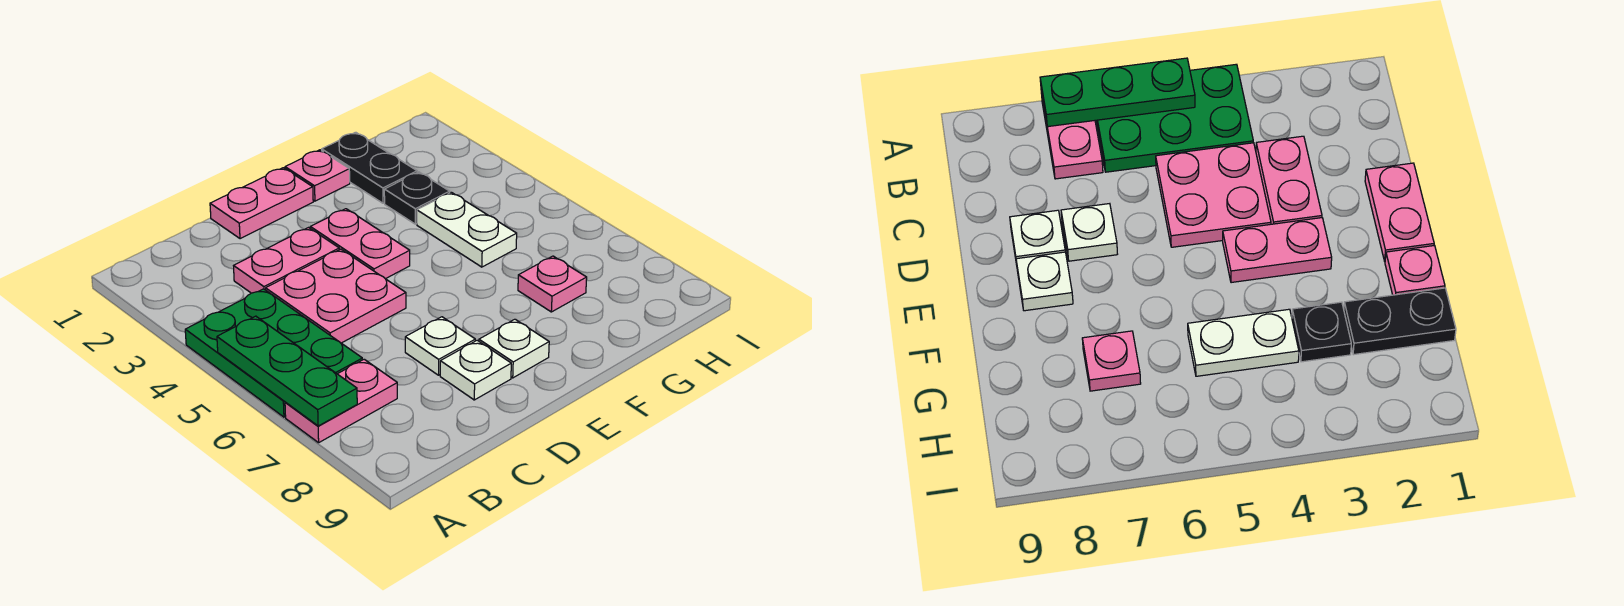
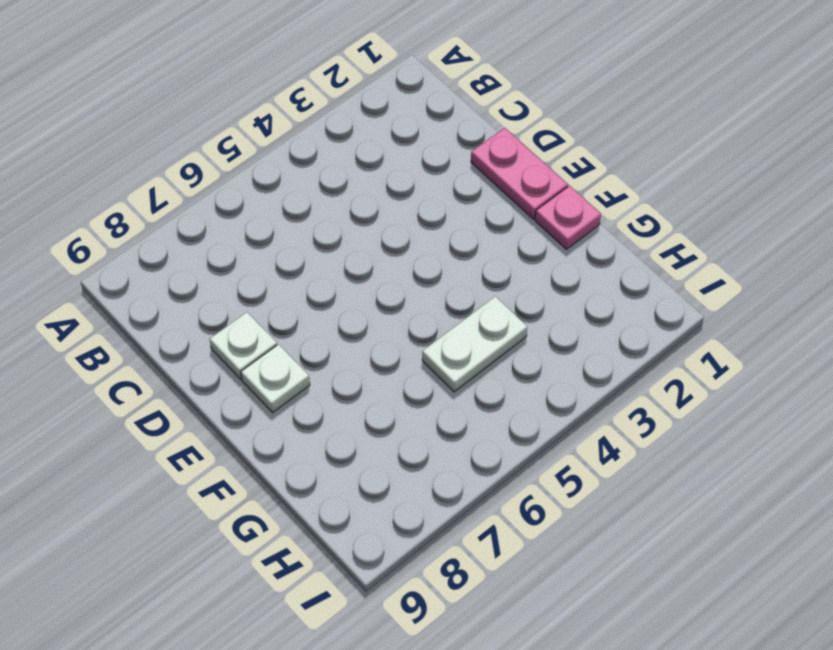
none -> green 2x3 plate [185,289,362,417]
none -> pink 1x2 plate [285,359,397,443]
none -> pink 1x2 plate [234,228,339,293]

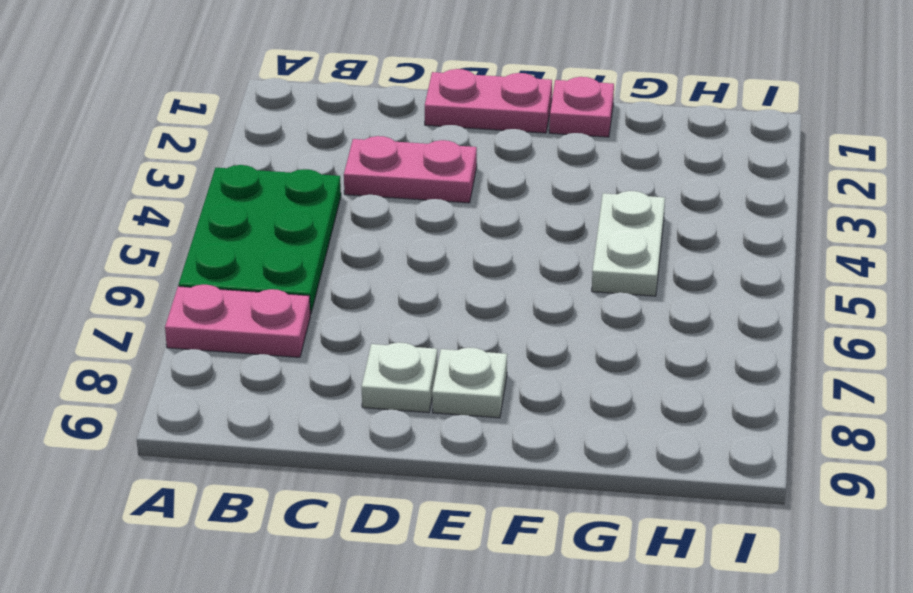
none -> pink 2x2 plate [266,249,406,343]
none -> white 1x1 plate [405,317,475,375]
none -> pink 1x2 plate [310,209,410,279]

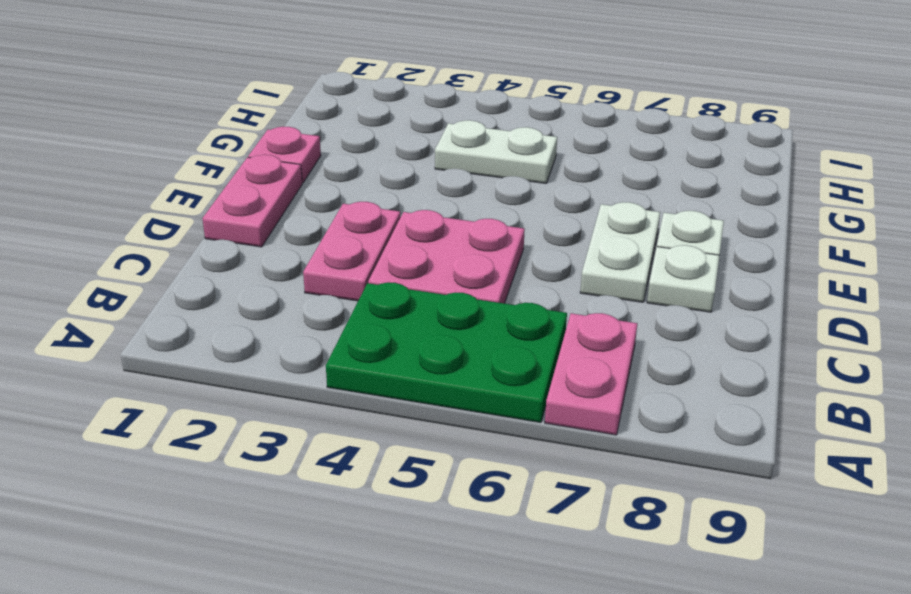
white 1x2 plate [580,202,660,302] -> white 1x1 plate [405,317,475,375]
none -> pink 1x2 plate [310,209,410,279]
none -> black 1x2 plate [322,132,417,203]
none -> black 1x1 plate [384,172,450,224]

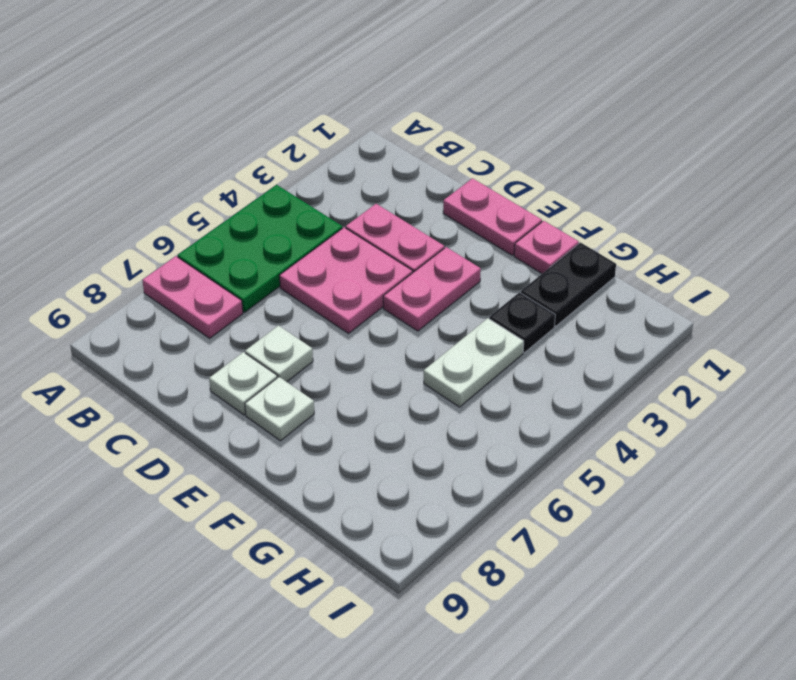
none -> pink 1x1 plate [518,256,587,312]
none -> green 1x3 plate [217,316,357,426]

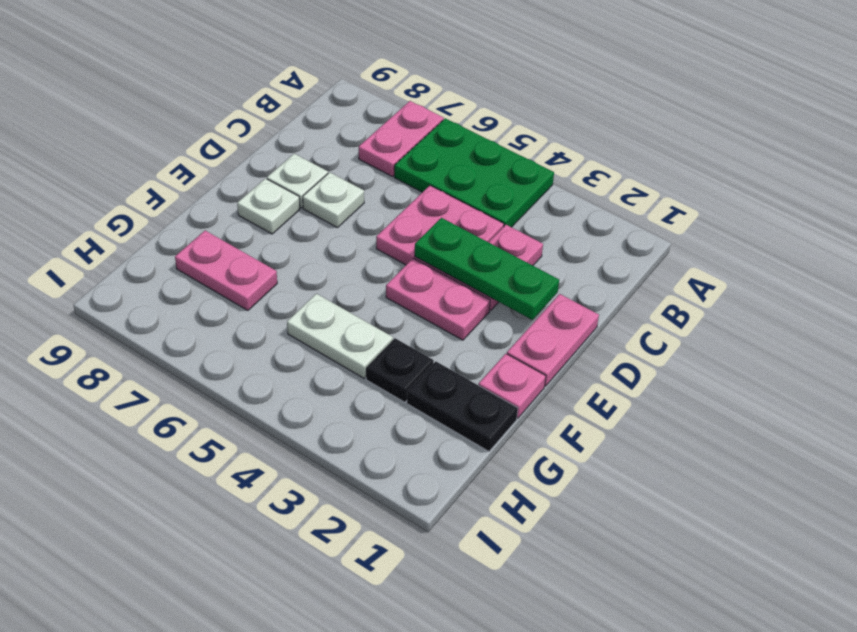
green 1x3 plate [415,218,559,320] -> green 1x3 plate moved to [217,316,357,426]
pink 1x2 plate [175,231,277,310] -> pink 1x1 plate [518,256,587,312]

